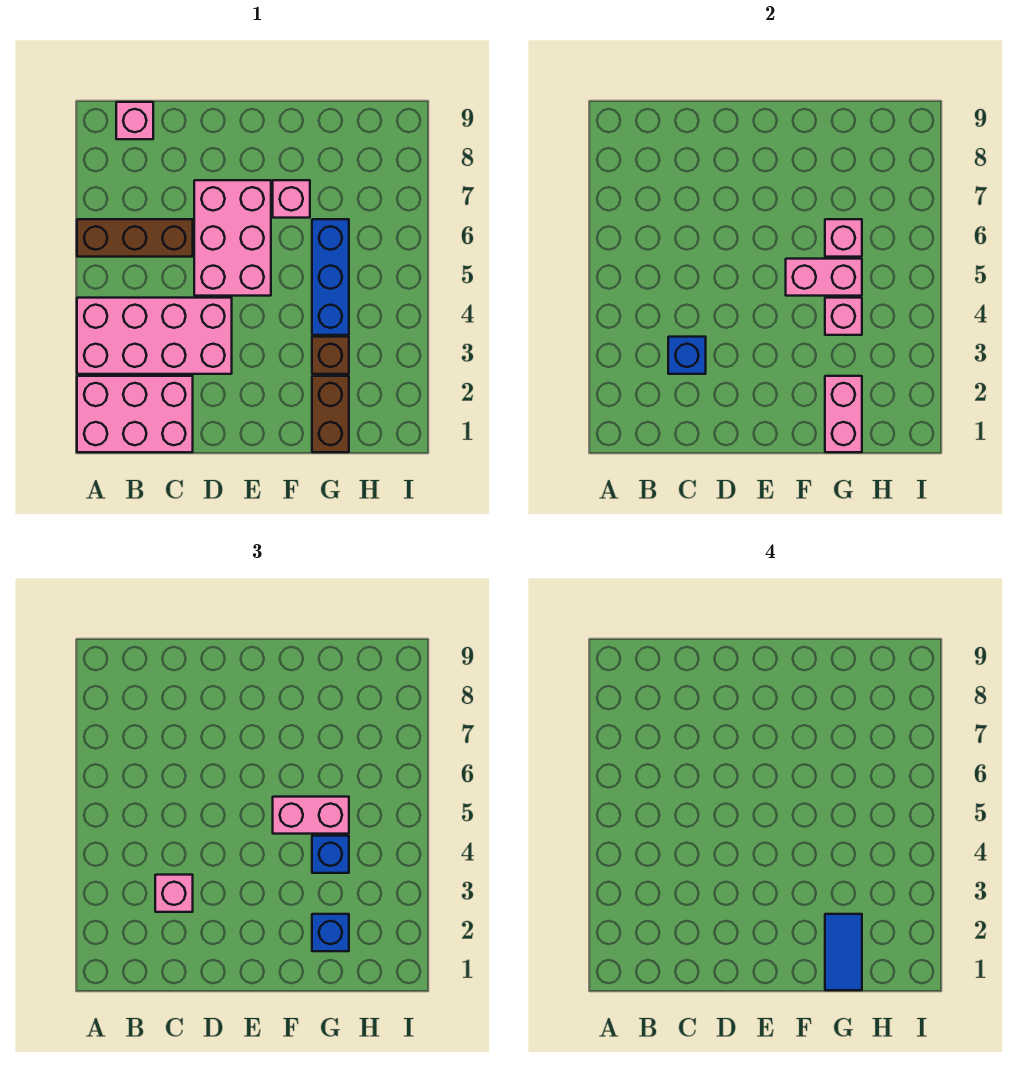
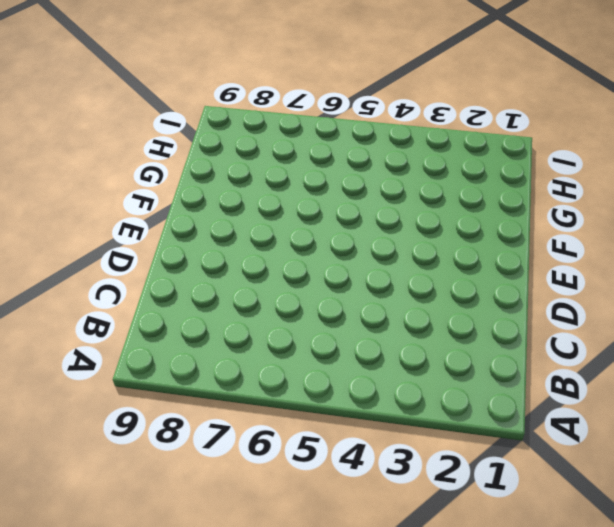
none -> pink 2x3 brick [77,376,193,452]
none -> pink 2x4 brick [77,298,232,374]
none -> brown 1x3 brick [77,219,193,257]

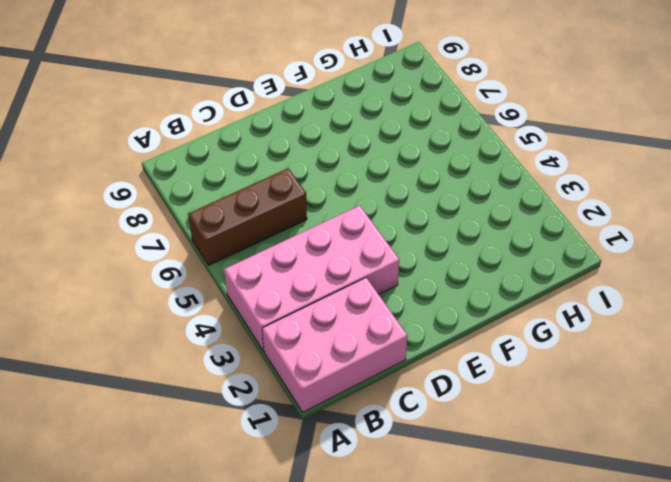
none -> pink 1x1 brick [116,102,153,139]
none -> pink 2x3 brick [194,180,271,296]
none -> pink 1x1 brick [273,180,310,218]

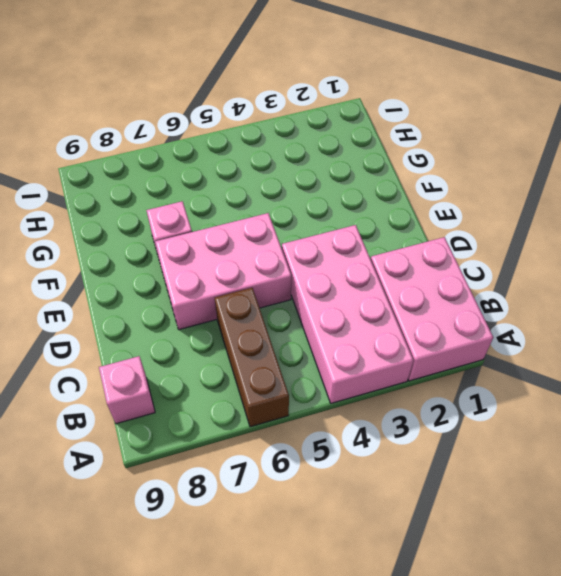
none -> brown 1x2 brick [312,376,349,452]
none -> brown 1x1 brick [312,337,349,374]
none -> blue 1x3 brick [312,219,349,335]

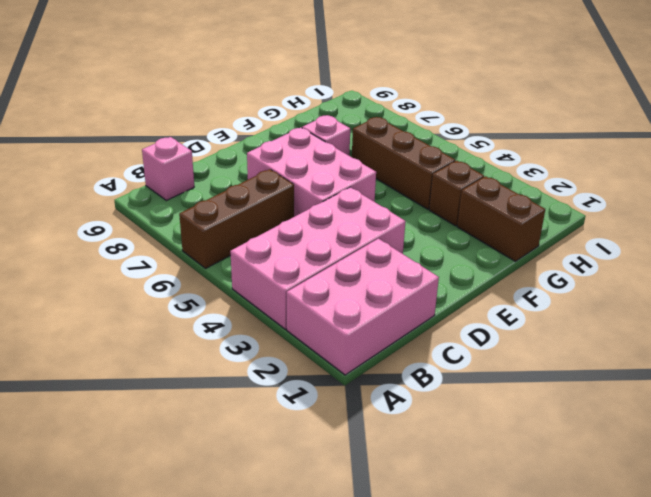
brown 1x3 brick [352,117,455,209] -> blue 1x3 brick [312,219,349,335]
none -> blue 1x1 brick [668,337,706,374]
none -> pink 1x2 brick [786,259,862,296]
none -> pink 1x2 brick [825,376,862,452]

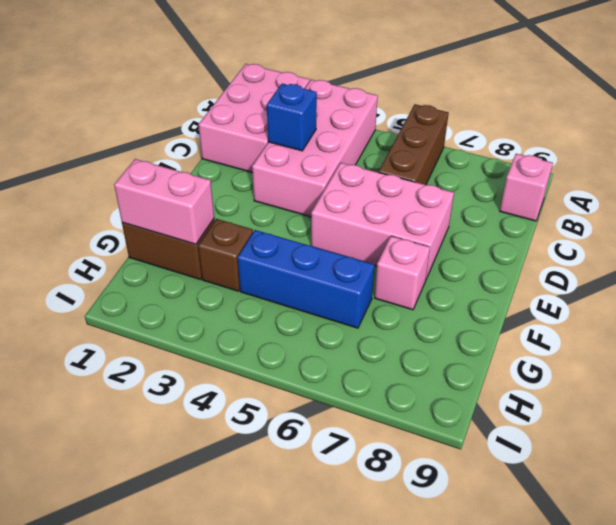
none -> pink 1x2 brick [786,259,862,296]
none -> pink 1x1 brick [825,298,862,335]
none -> pink 1x1 brick [825,219,862,257]

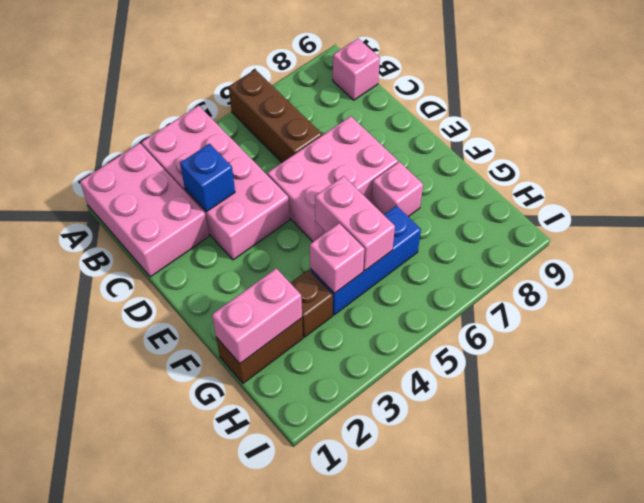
none -> pink 1x1 brick [825,219,862,257]
none -> pink 1x1 brick [155,875,193,912]
none -> pink 1x2 brick [273,797,349,834]

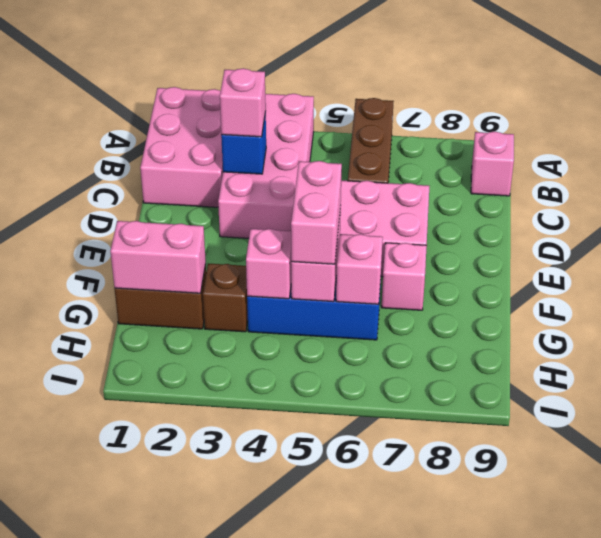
none -> blue 1x1 brick [312,914,349,951]
none -> blue 1x1 brick [312,836,349,873]
none -> blue 1x2 tile [825,914,862,990]

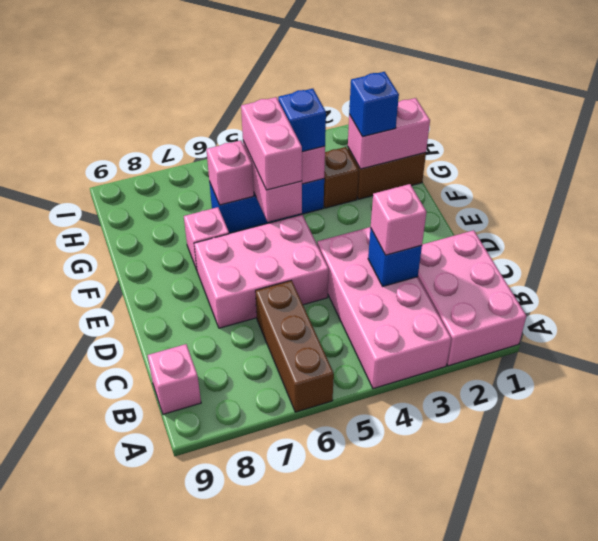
none -> blue 1x2 tile [825,914,862,990]

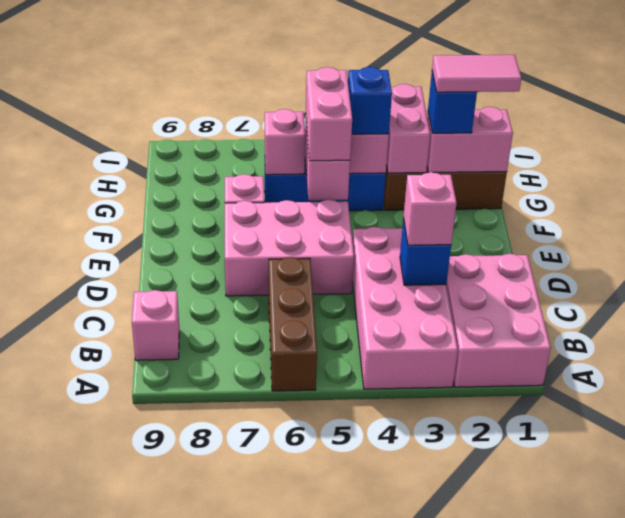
pink 1x2 tile [432,55,521,92] -> blue 1x2 tile [825,914,862,990]
pink 1x2 brick [387,84,430,173] -> none

